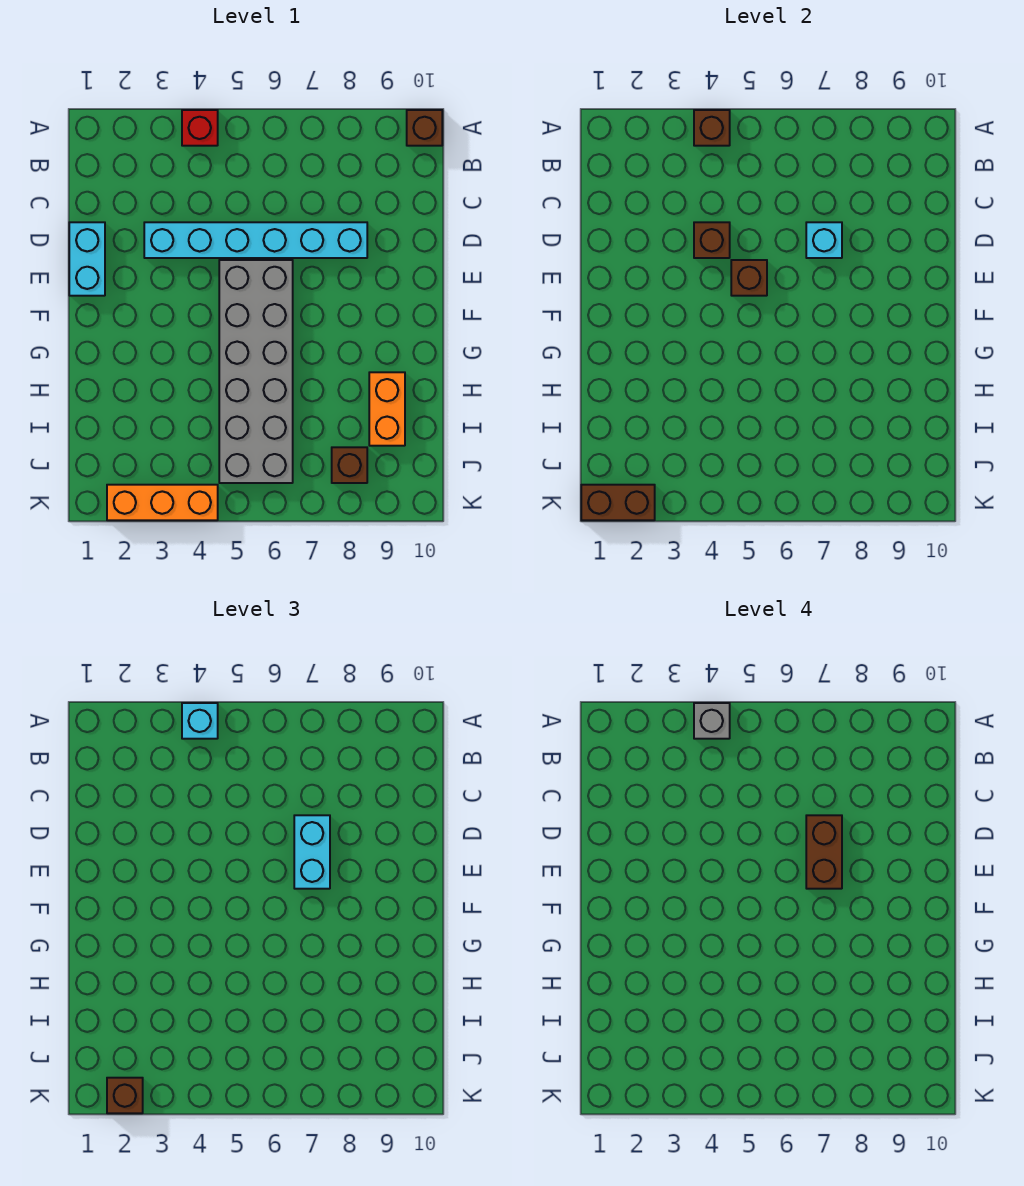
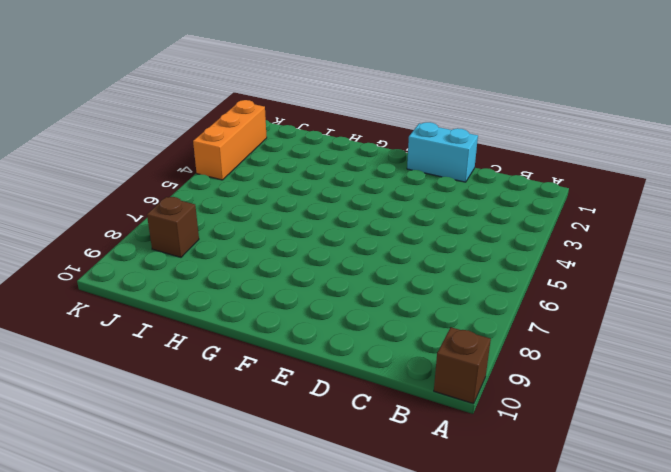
none -> red 1x1 brick [182,110,218,146]
none -> cyan 1x6 brick [144,222,367,258]
none -> grey 2x6 brick [219,260,293,483]

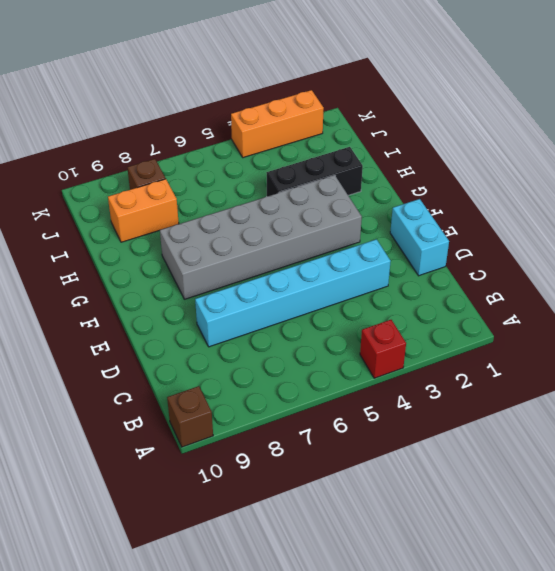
grey 2x6 brick [160,176,362,299] -> grey 2x6 brick turned to [219,260,293,483]
black 1x3 brick [267,147,363,196] -> none
orange 1x2 brick [108,179,179,242] -> orange 1x2 brick turned to [369,372,405,446]
none -> brown 1x1 brick [694,110,730,146]
none -> brown 1x1 brick [694,222,730,258]
none -> cyan 1x1 brick [806,222,842,258]

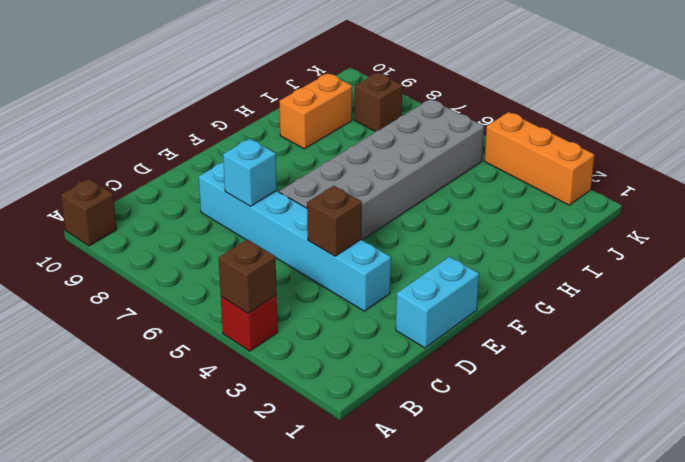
none -> brown 1x1 brick [731,260,767,296]
none -> brown 1x2 brick [581,485,655,520]
none -> cyan 1x1 brick [182,703,218,739]

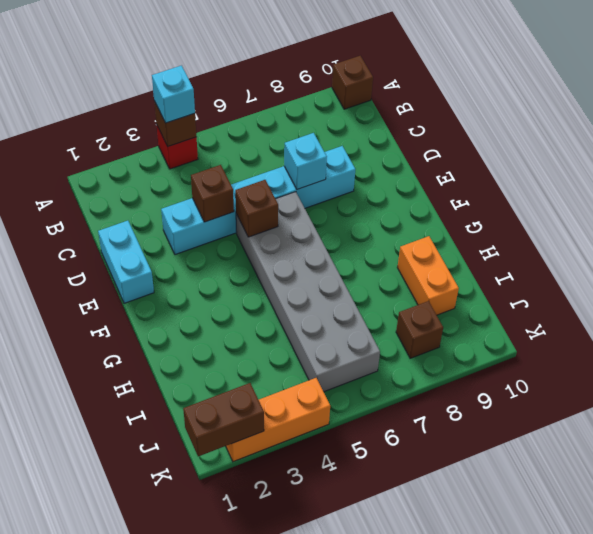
none -> cyan 1x2 brick [294,815,330,889]
none -> brown 1x1 brick [107,1078,143,1113]
none -> grey 1x1 brick [694,703,730,739]

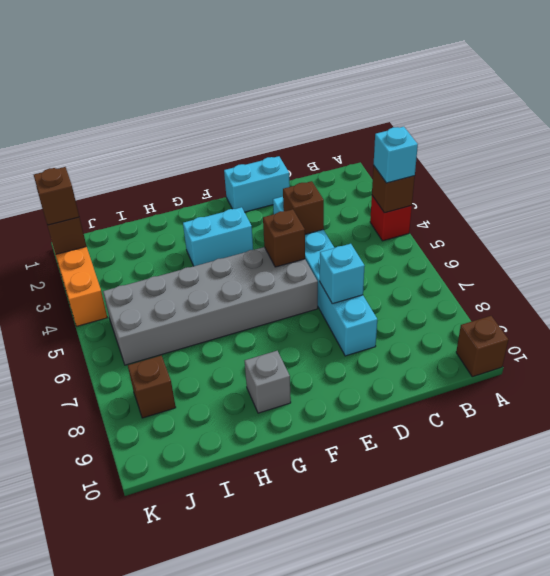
cyan 1x2 brick [183,207,253,266] -> cyan 1x2 brick moved to [294,815,330,889]
grey 1x1 brick [245,351,291,413] -> grey 1x1 brick moved to [694,703,730,739]
none -> orange 1x2 brick [369,372,405,446]
none -> brown 1x2 brick [806,815,842,889]

